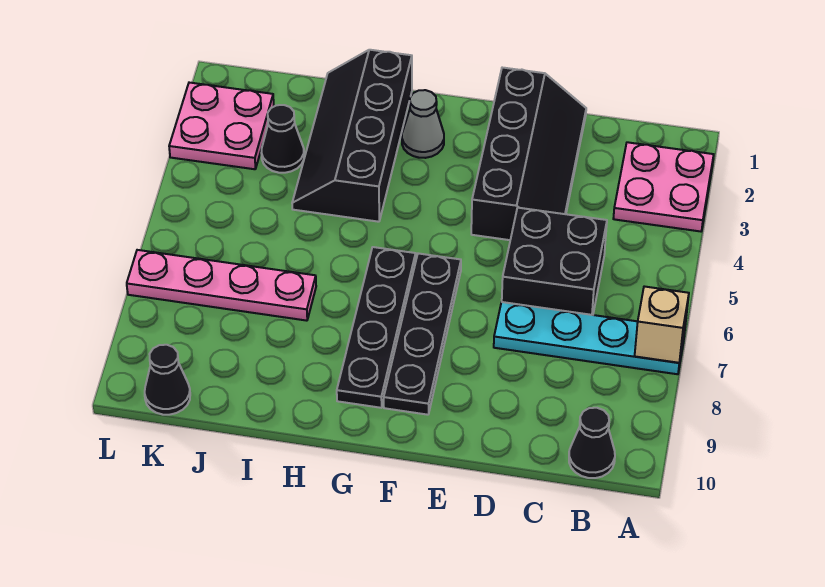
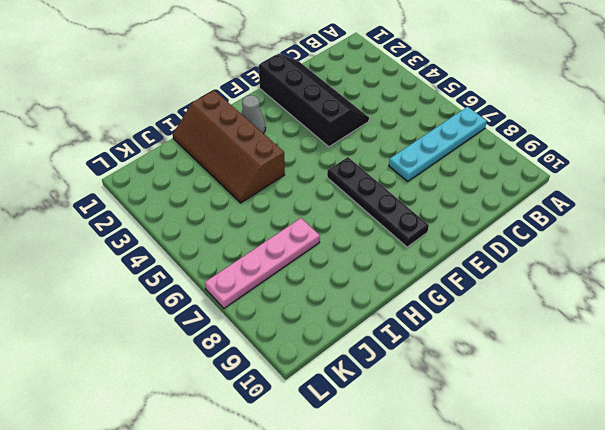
brown 2x4 slope [173,90,285,203] -> black 2x4 slope [292,50,412,222]
none -> pink 2x2 plate [613,142,714,231]
none -> black 1x1 cone [569,408,615,478]
none -> black 2x2 brick [502,208,607,315]

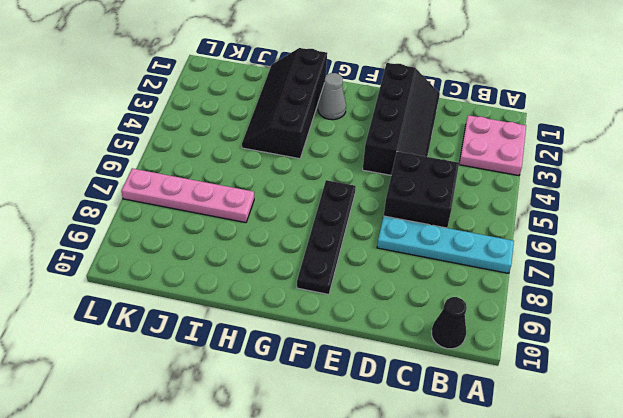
none -> black 1x4 plate [337,247,416,408]
none -> black 1x1 cone [262,105,304,173]
none -> pink 2x2 plate [169,83,274,169]

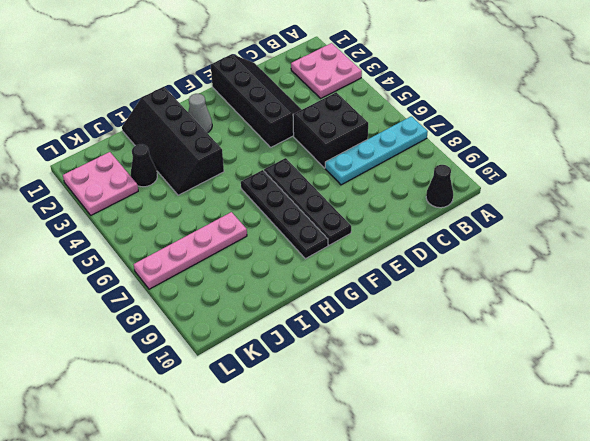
none -> black 1x1 cone [145,345,190,415]
none -> tan 1x1 brick [635,286,689,363]

